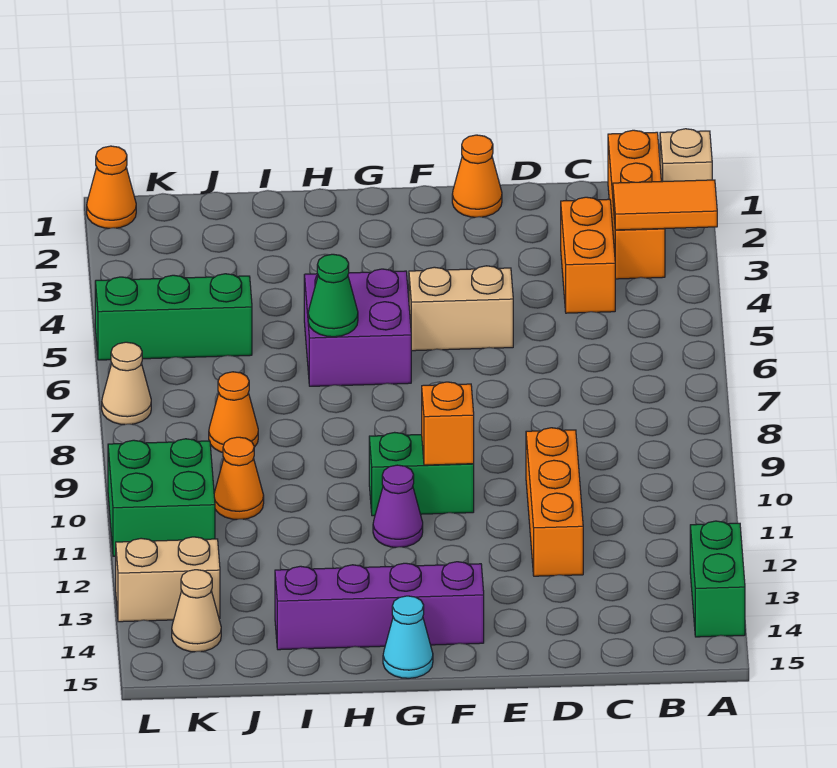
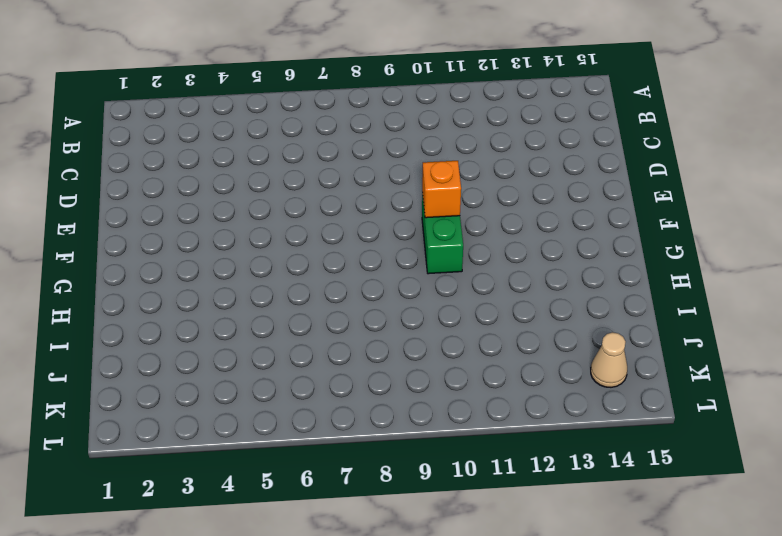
none -> tan 1x1 brick [660,129,712,182]
none -> green 1x2 brick [690,521,745,637]
none -> orange 1x3 brick [608,130,665,279]

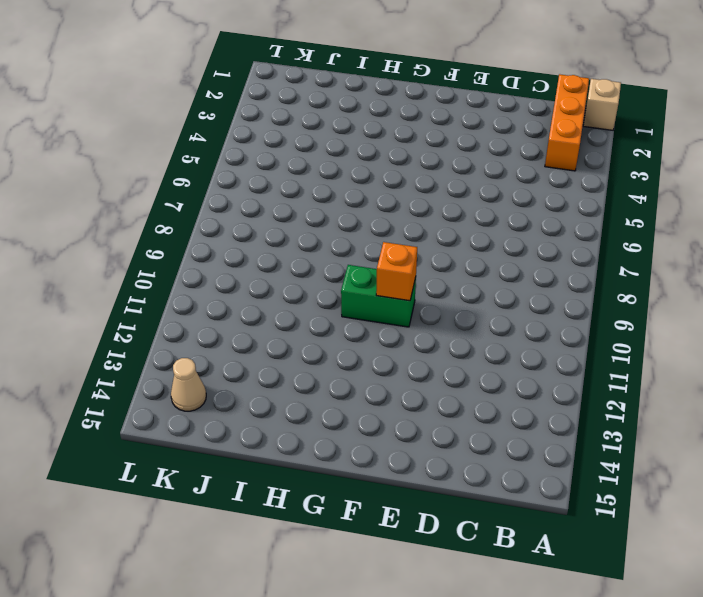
none -> green 1x2 brick [690,521,745,637]
none -> orange 1x2 brick [561,197,615,313]
none -> orange 1x3 brick [526,428,583,576]

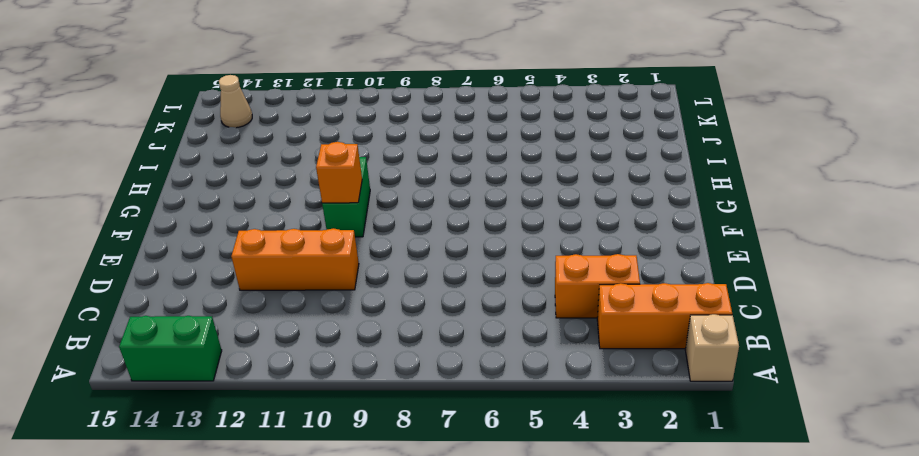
none -> orange 1x1 cone [452,135,502,217]
none -> tan 1x2 brick [409,266,513,351]
none -> purple 1x4 brick [275,562,484,650]

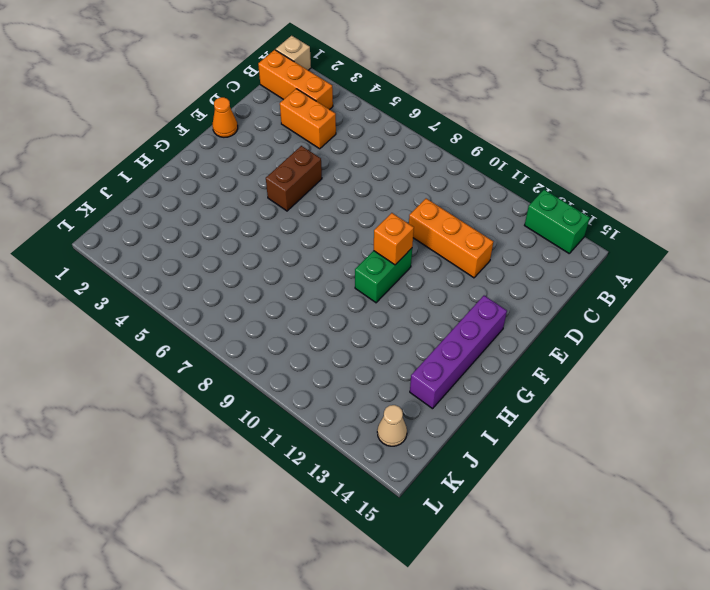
brown 1x2 brick [266,146,322,211] -> tan 1x2 brick [409,266,513,351]
none -> purple 2x2 brick [304,269,411,386]
none -> purple 1x1 cone [373,465,423,547]
none -> cyan 1x1 cone [383,596,433,678]

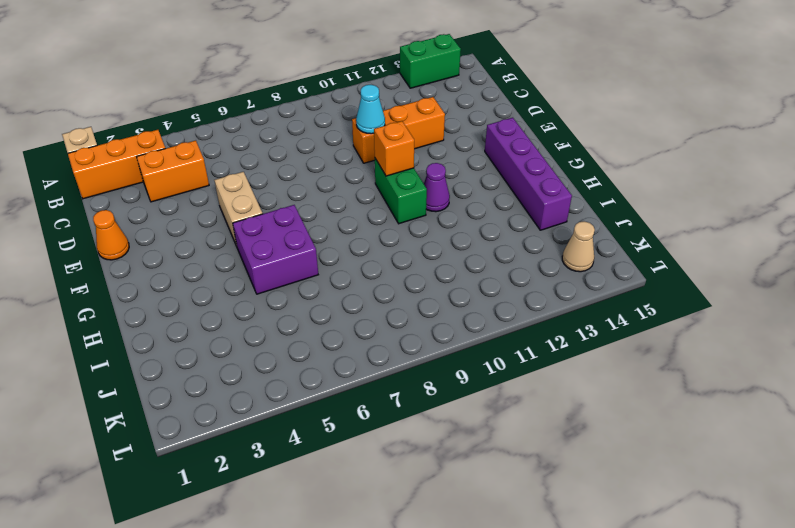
cyan 1x1 cone [356,85,385,134] -> cyan 1x1 cone moved to [383,596,433,678]
none -> green 1x3 brick [95,274,252,360]
none -> orange 1x1 cone [209,372,258,452]
none -> orange 1x1 cone [214,437,264,519]

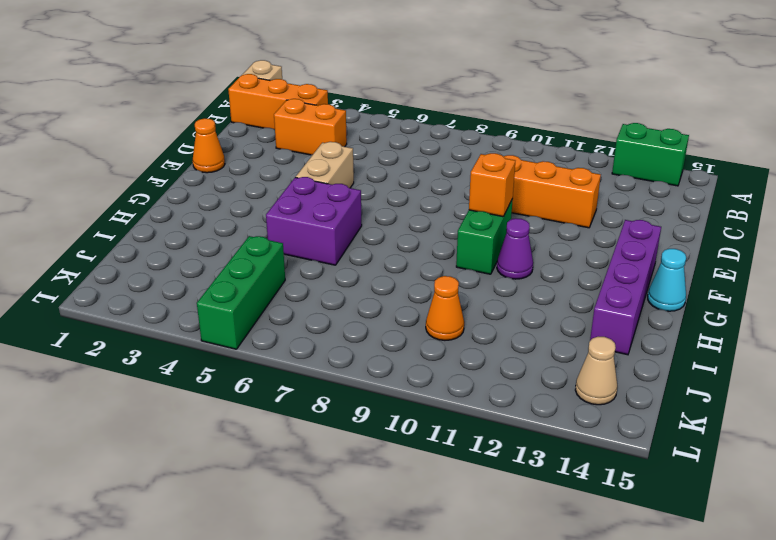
none -> orange 1x1 cone [209,372,258,452]
none -> green 2x2 brick [108,439,215,556]
none -> tan 1x2 brick [116,537,220,622]

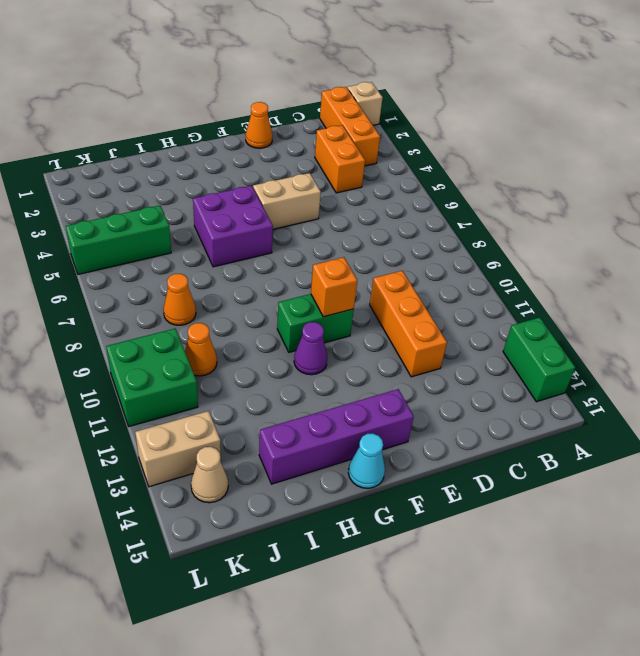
none -> orange 1x1 cone [87,146,136,228]
none -> tan 1x1 cone [102,342,151,425]
none -> orange 1x2 tile [613,180,717,230]

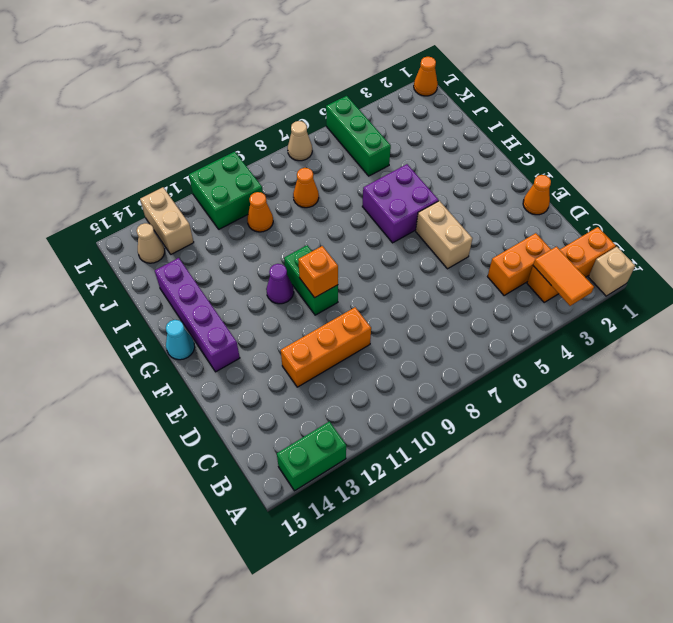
none -> green 1x1 cone [308,254,358,337]

